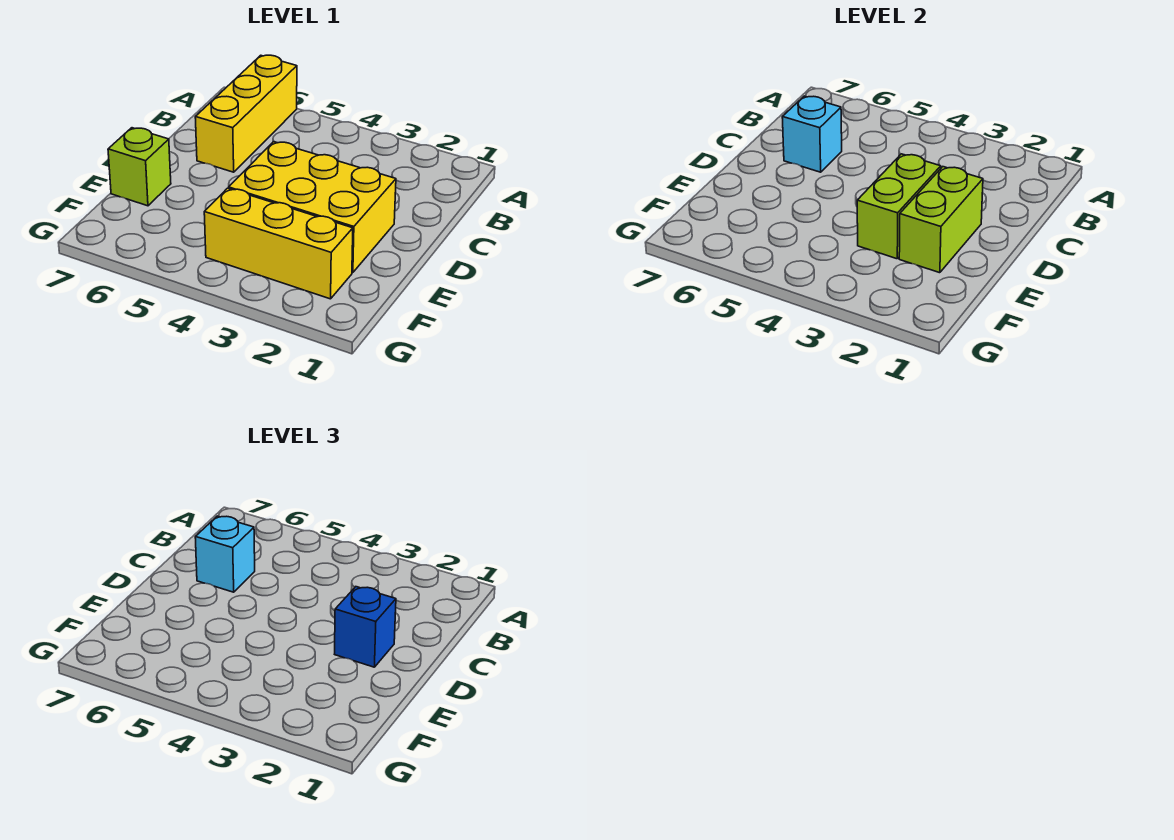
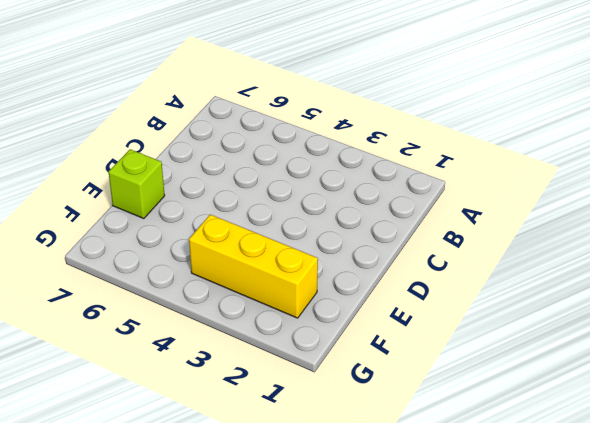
none -> yellow 1x3 brick [195,55,297,172]
none -> yellow 2x3 brick [229,142,396,273]

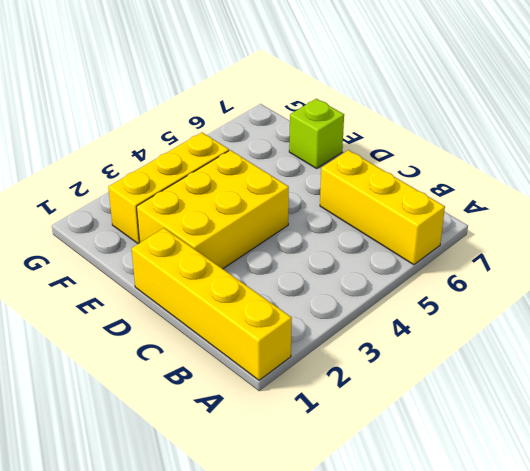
yellow 1x4 brick [132,228,292,380] -> none
none -> cyan 1x1 brick [782,96,842,172]
none -> lime 1x2 brick [899,167,983,273]

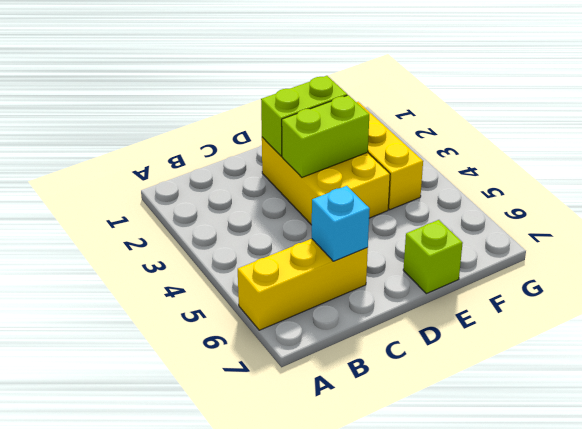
none -> cyan 1x1 brick [195,516,255,592]
none -> blue 1x1 brick [335,587,396,667]

